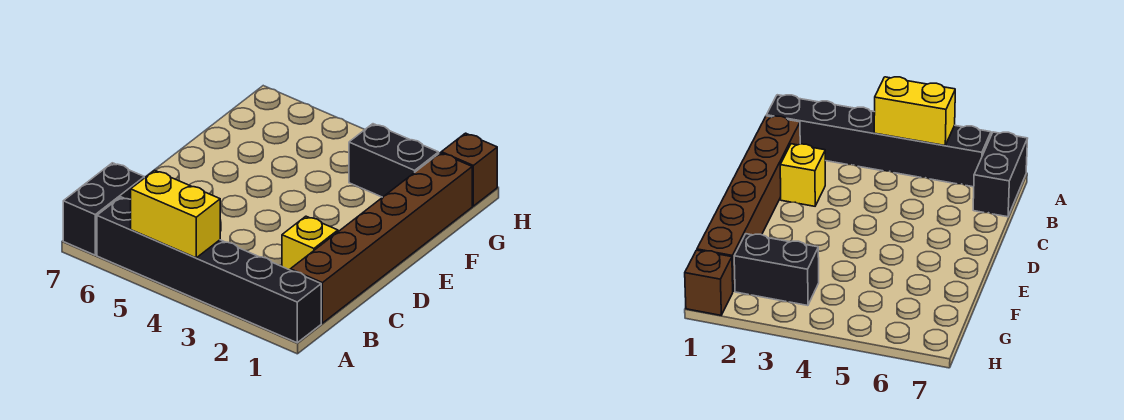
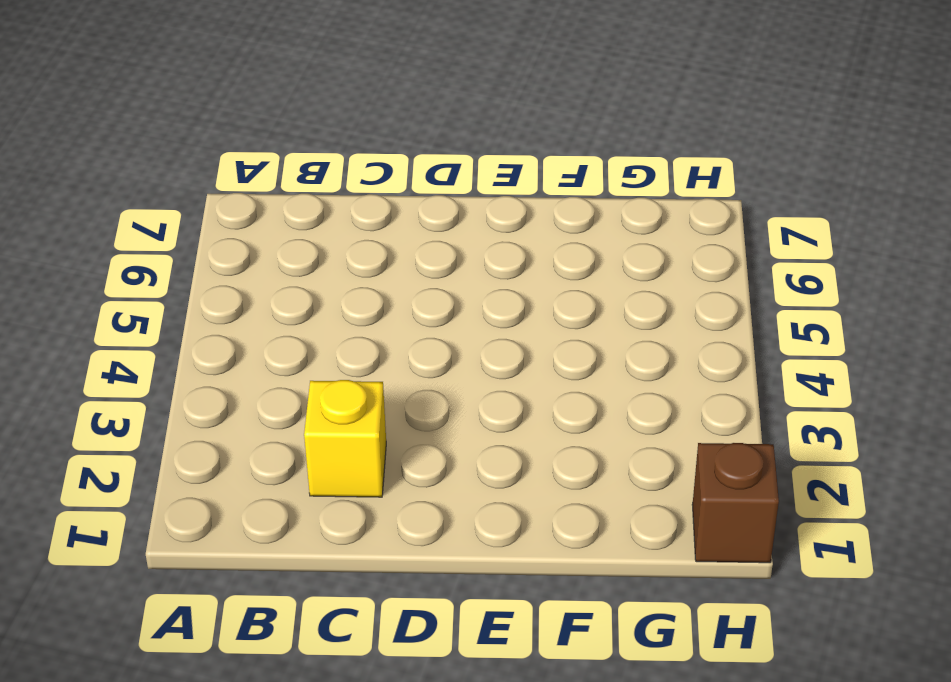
none -> black 1x6 brick [97,197,321,343]
none -> black 1x2 brick [63,163,144,255]

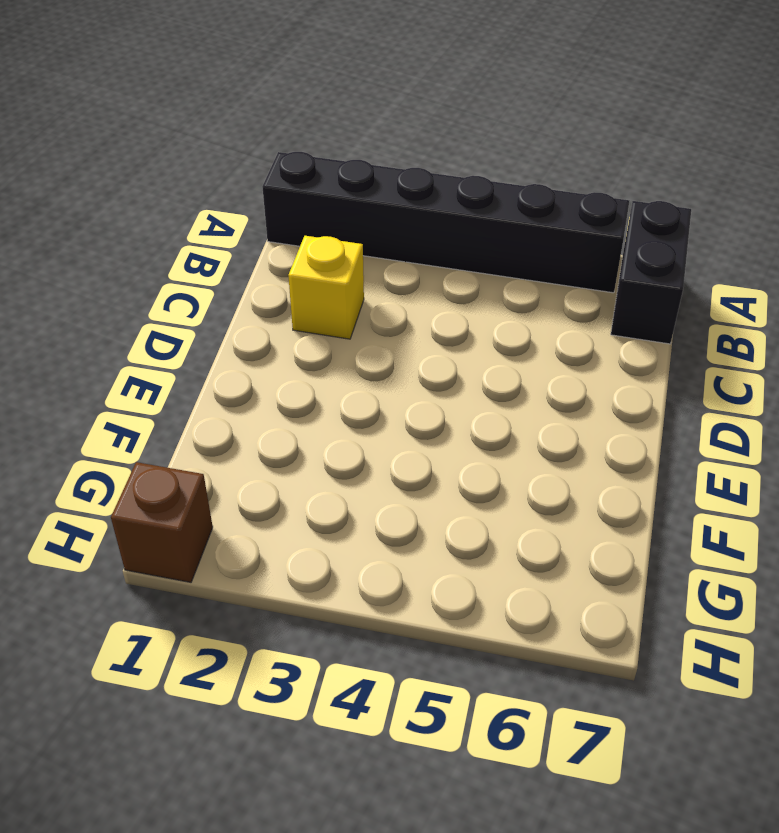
none -> brown 1x6 brick [290,153,472,323]
none -> black 1x2 brick [349,124,439,197]

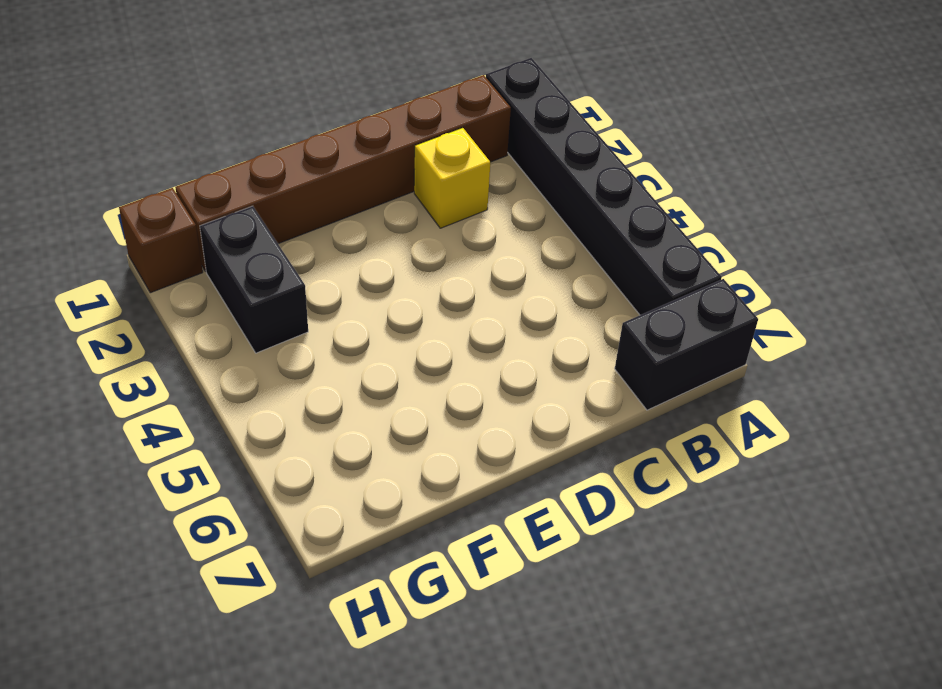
none -> yellow 1x2 brick [131,170,220,258]

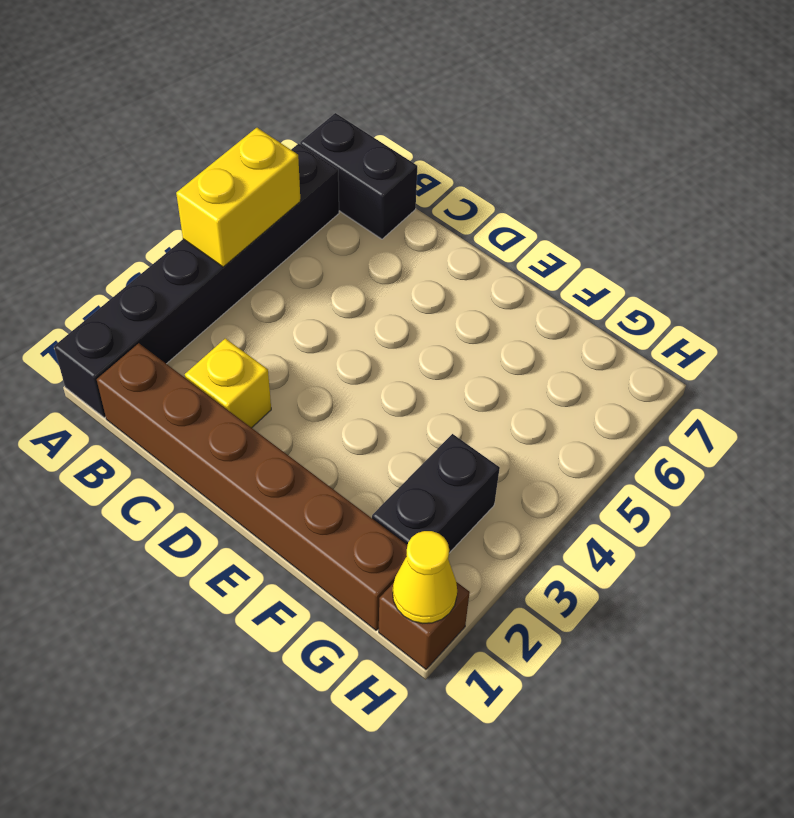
yellow 1x1 cone [393,531,457,624] -> none

